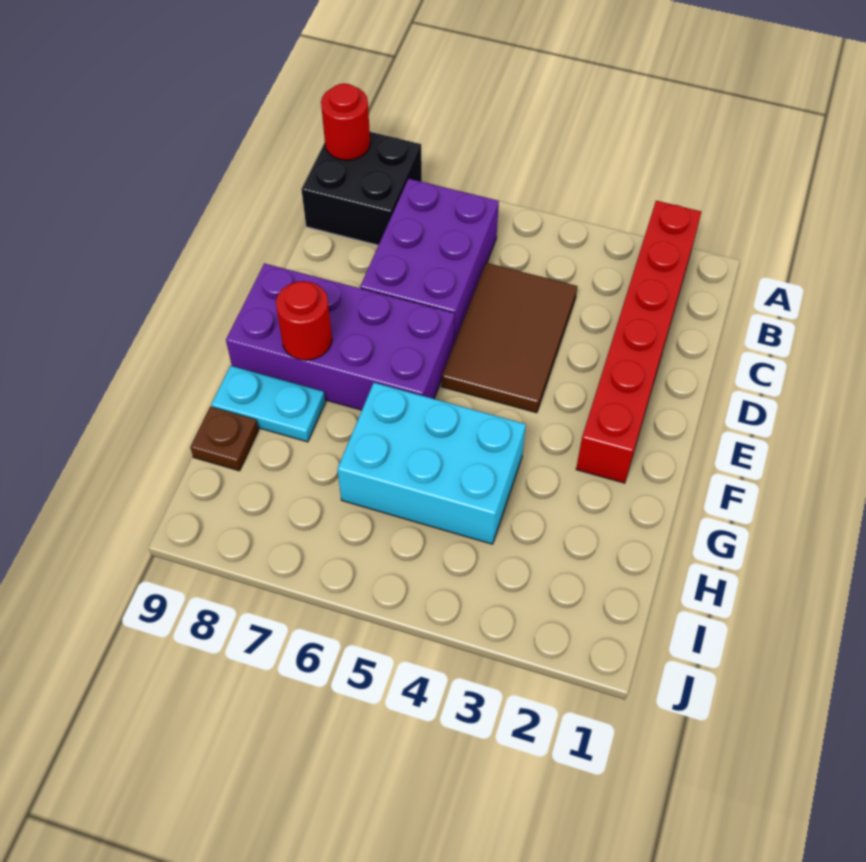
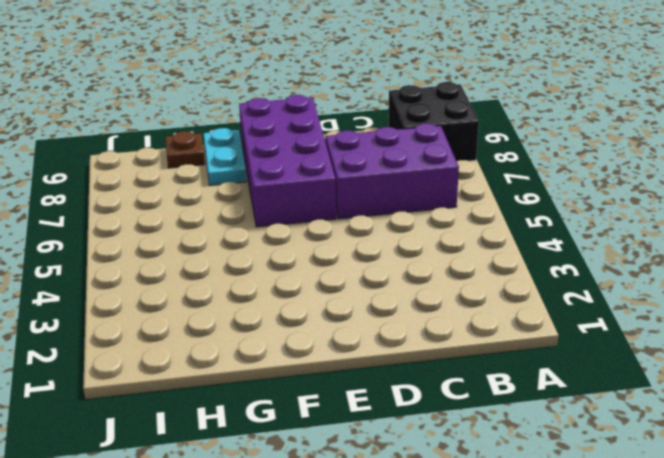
none -> red 1x6 brick [576,201,701,483]
none -> brown 2x3 tile [441,263,577,413]

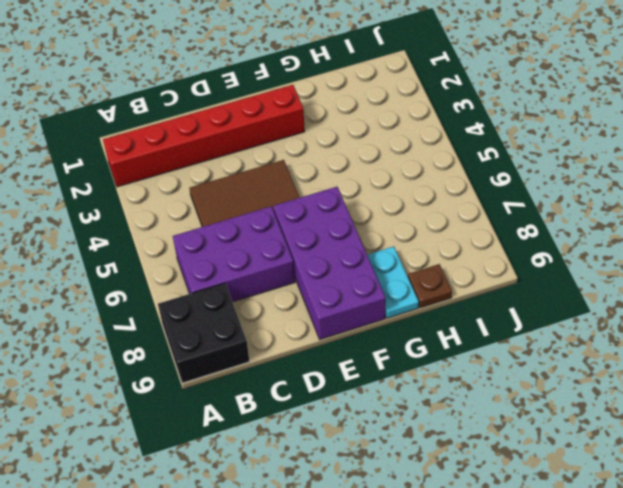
none -> cyan 2x3 brick [337,383,526,544]
none -> red 1x1 round brick [321,84,370,160]

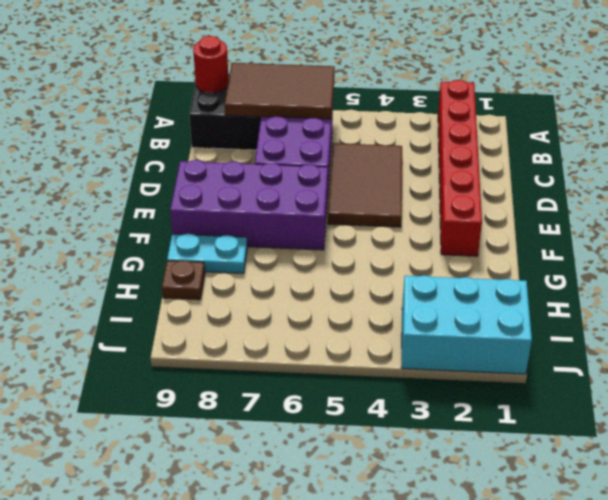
brown 2x3 tile [225,63,335,119] -> none
cyan 2x3 brick [402,275,532,374] -> cyan 2x3 brick moved to [337,383,526,544]
none -> red 1x1 round brick [276,281,332,360]

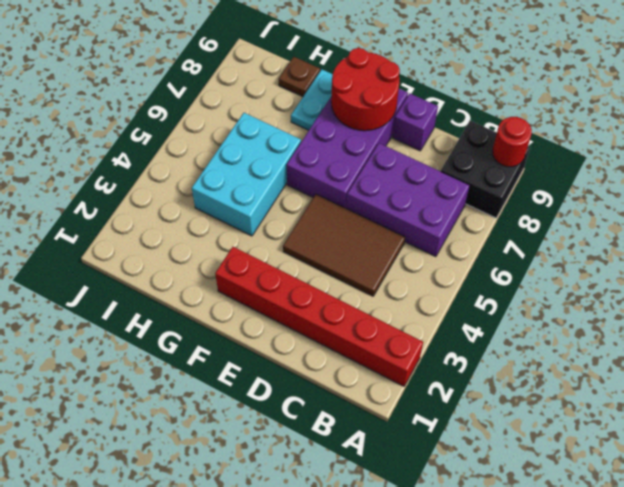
purple 1x1 brick [393,93,438,151] -> none
red 2x2 round brick [331,48,400,131] -> red 1x1 round brick [276,281,332,360]

